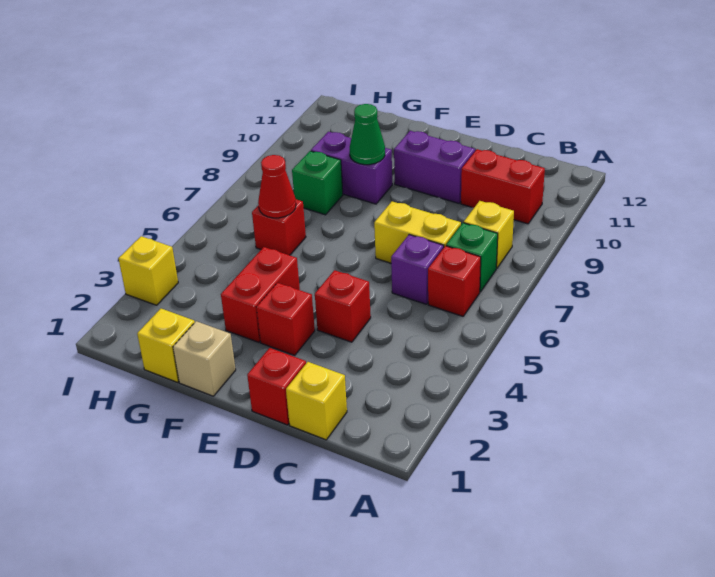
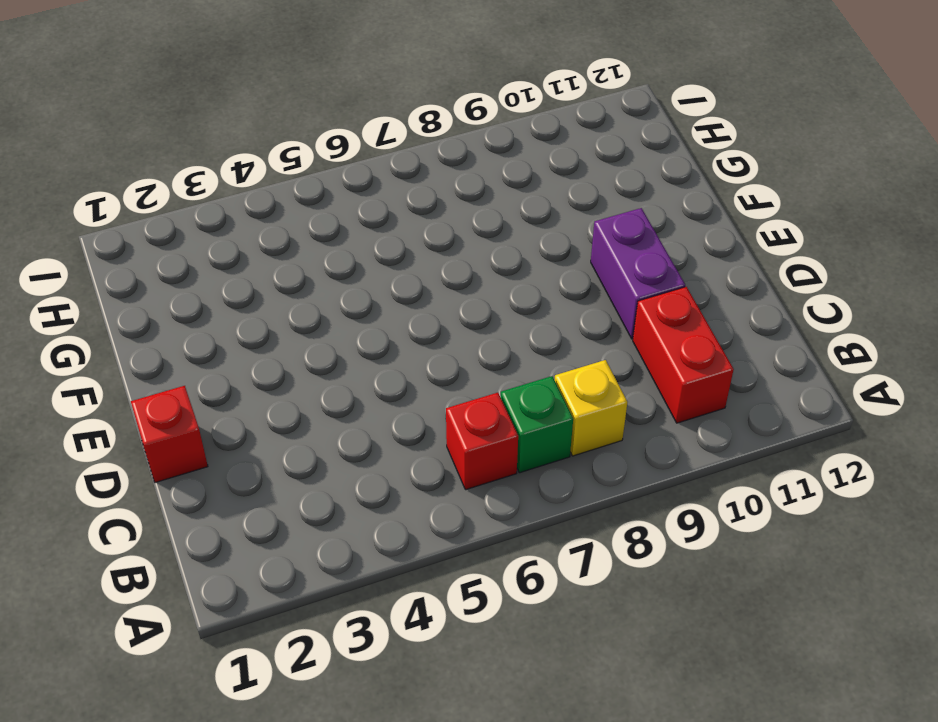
none -> yellow 1x1 brick [286,362,347,440]
none -> purple 1x1 brick [391,235,444,304]
none -> yellow 1x2 brick [374,202,461,263]

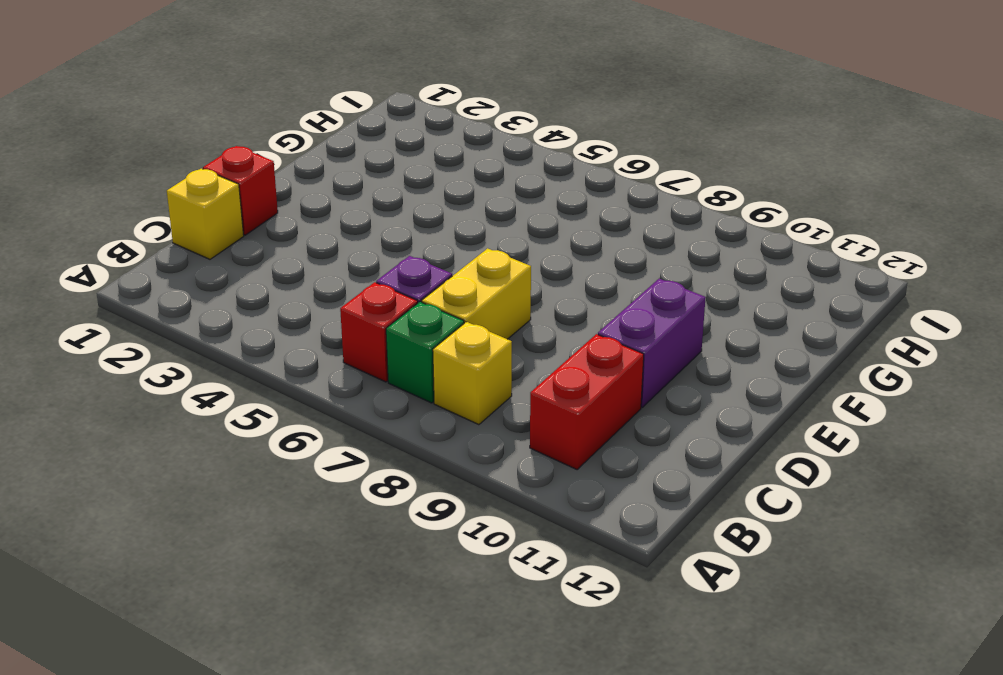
none -> red 1x1 brick [315,270,371,342]
none -> red 1x1 brick [257,283,315,355]
none -> tan 1x1 brick [173,321,236,396]

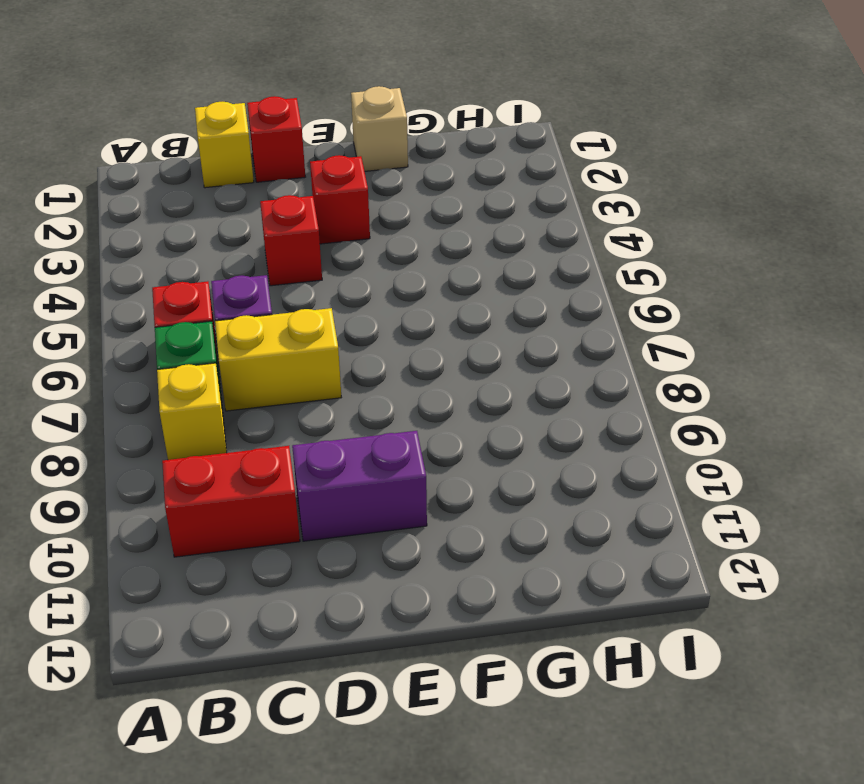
none -> red 1x2 brick [221,247,300,342]
none -> purple 1x2 brick [311,132,392,204]
none -> yellow 1x1 brick [137,309,195,382]

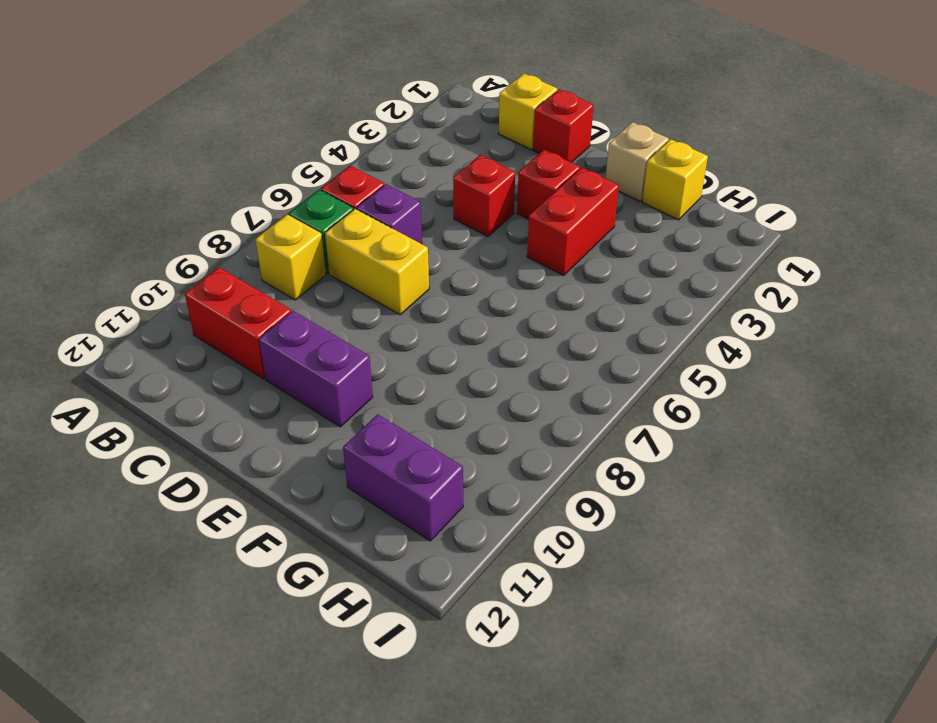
purple 1x2 brick [343,414,463,541] -> purple 1x2 brick moved to [311,132,392,204]
none -> red 1x1 brick [252,199,306,255]
none -> green 1x1 brick [292,151,343,215]
none -> yellow 1x1 brick [119,236,178,305]

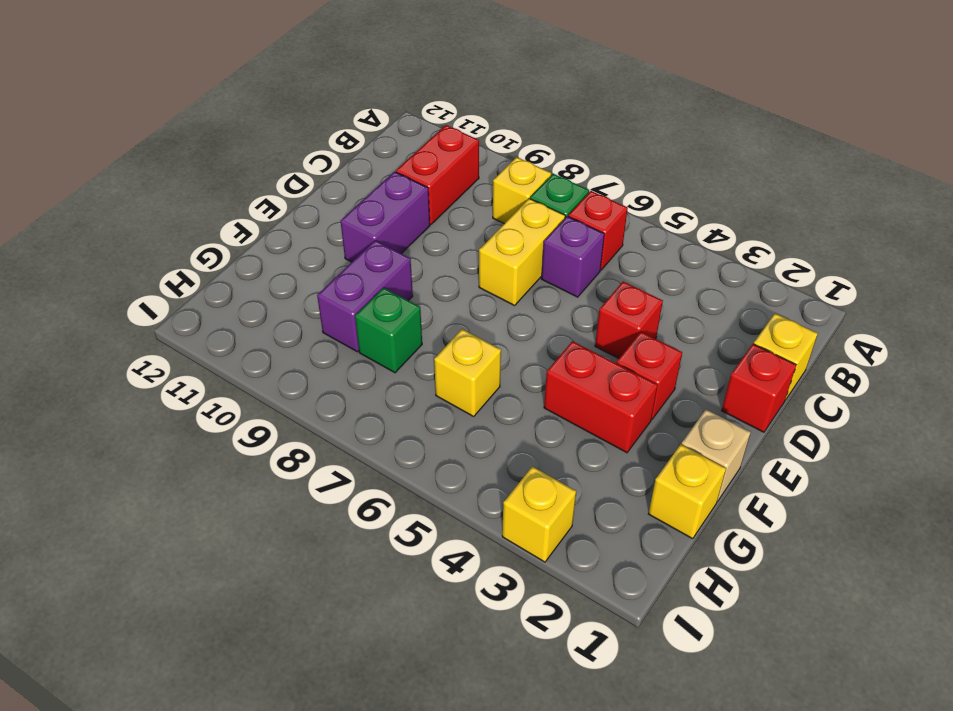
yellow 1x1 brick [434,329,501,416] -> red 1x1 brick [252,199,306,255]
none -> green 1x1 cone [350,104,385,165]
none -> red 1x1 cone [258,155,296,218]

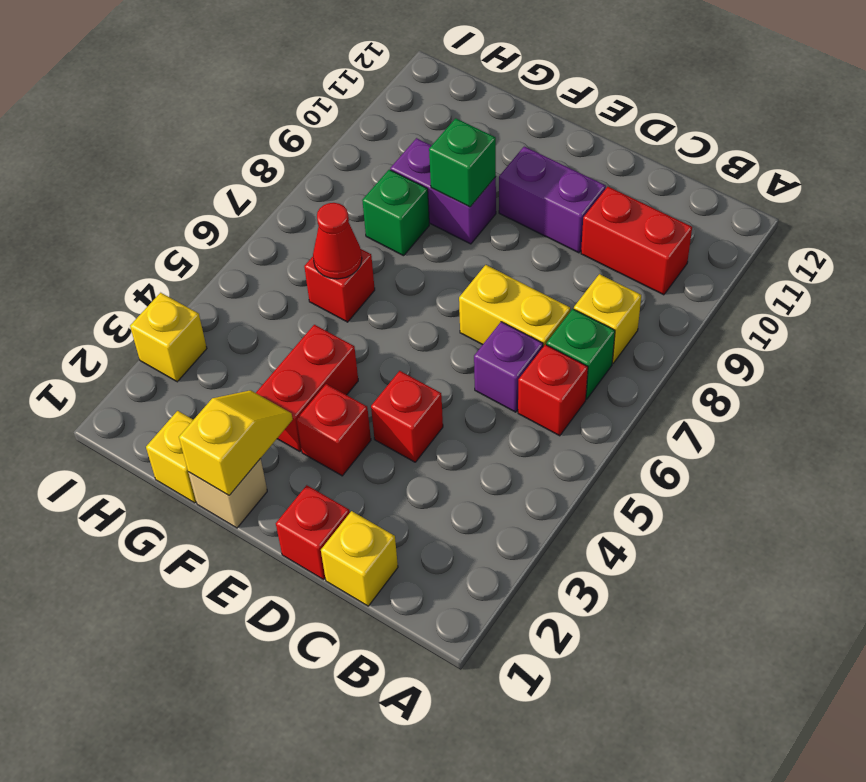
yellow 1x2 slope [179,390,293,495] -> none
green 1x1 brick [429,118,496,207] -> green 1x1 cone [350,104,385,165]

